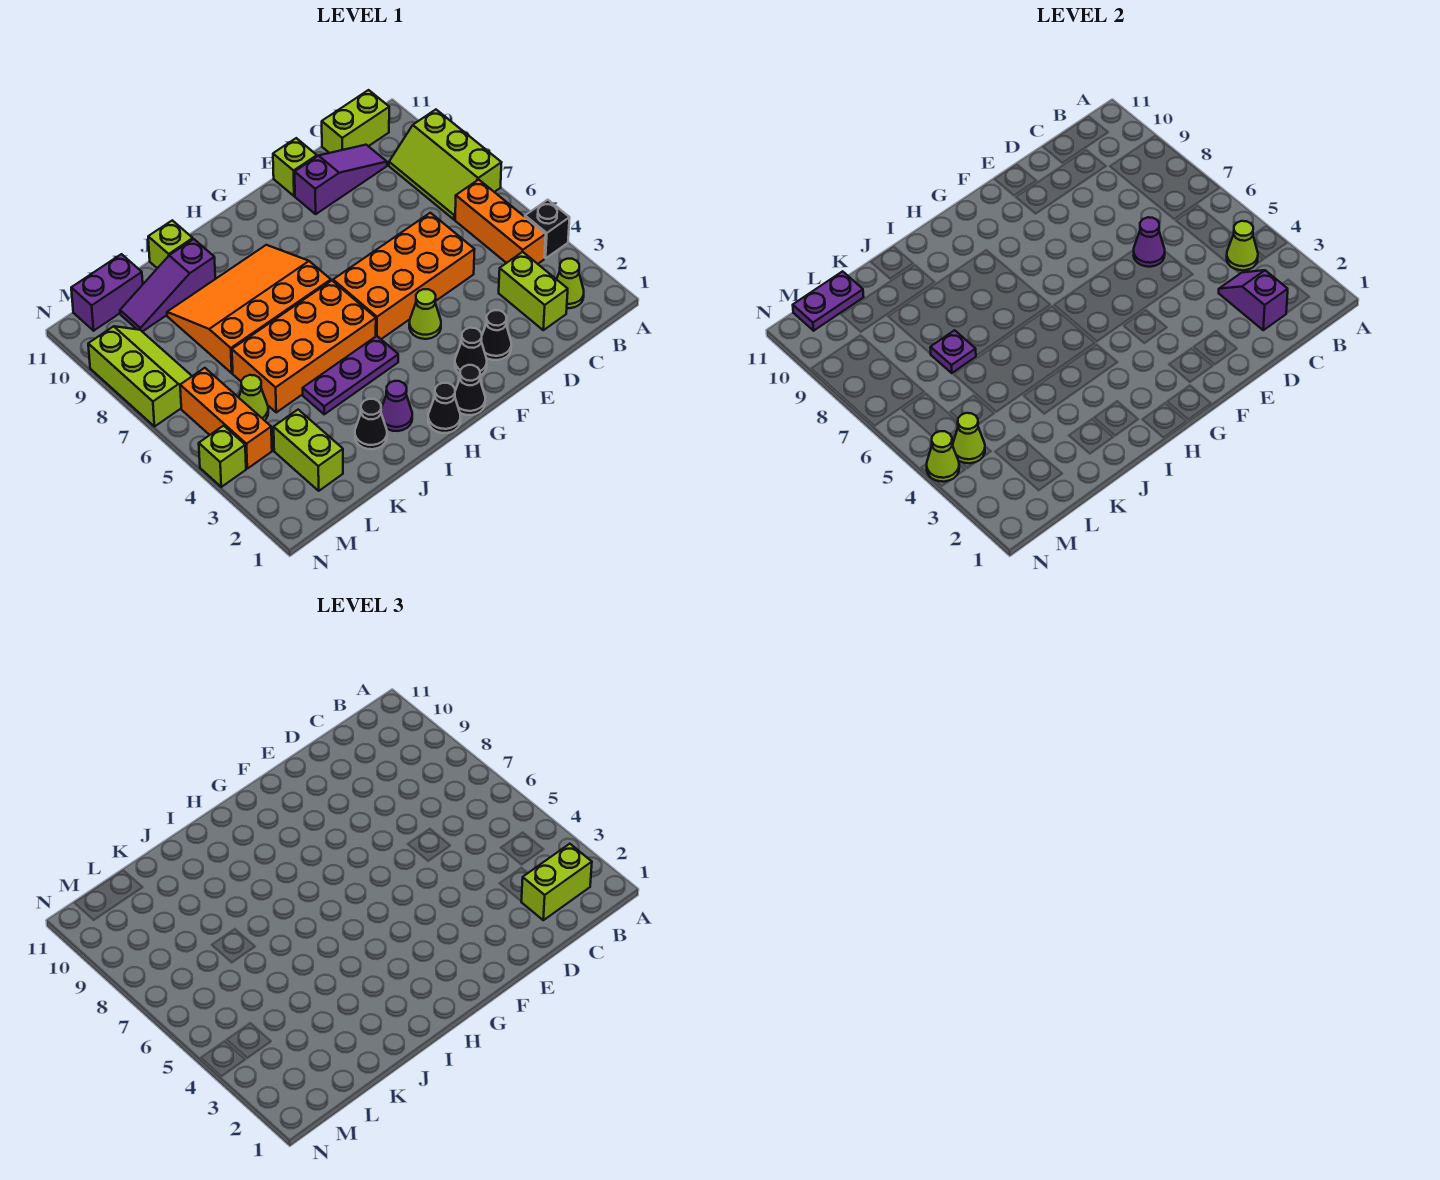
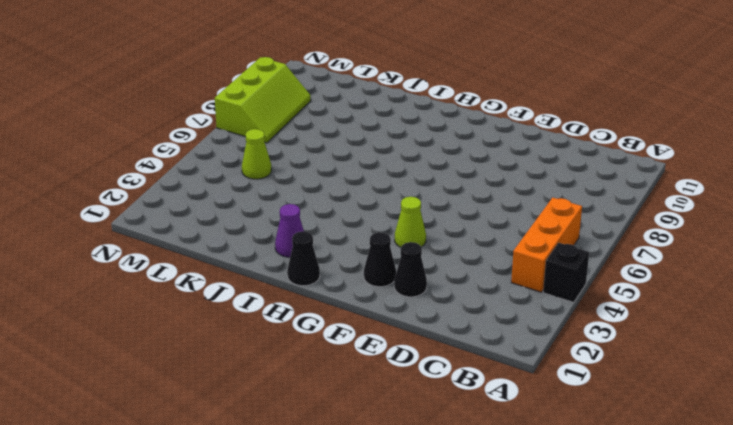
none -> lime 2x3 slope [389,110,502,220]
none -> lime 1x1 cone [557,259,584,308]
none -> lime 1x2 brick [322,90,389,153]
none -> lime 1x2 brick [499,252,568,330]

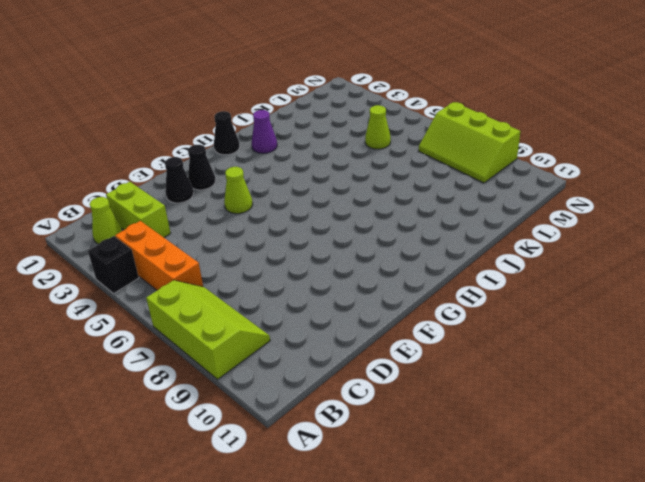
none -> lime 1x2 brick [322,90,389,153]
none -> purple 1x3 slope [295,145,387,214]
none -> orange 2x4 brick [333,213,475,339]
none -> lime 1x1 brick [273,138,317,196]

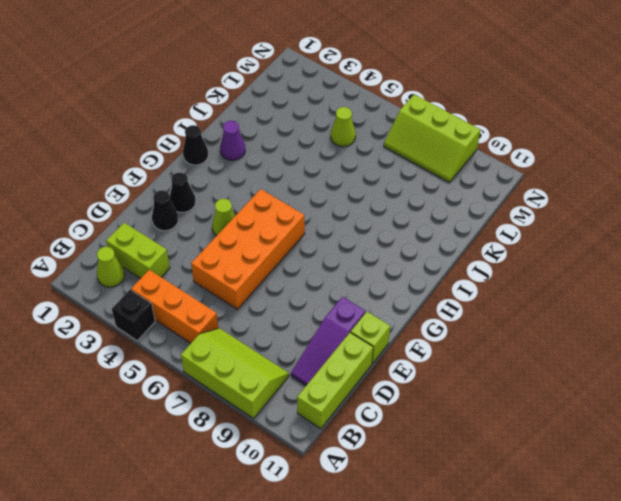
lime 1x3 brick [297,333,373,429] -> lime 1x2 brick [322,90,389,153]
none -> black 1x1 cone [455,365,485,415]
none -> purple 1x3 plate [303,336,398,414]
none -> orange 2x4 brick [232,281,376,412]
none -> orange 3x4 slope [167,245,331,373]

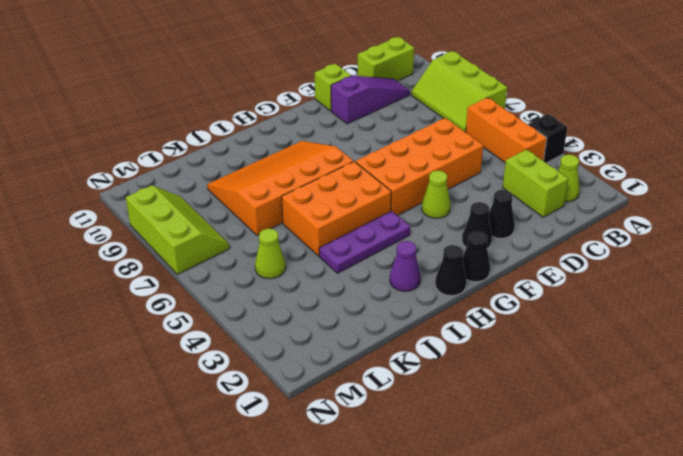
orange 2x3 brick [282,162,391,256] -> orange 2x4 brick [232,281,376,412]
none -> black 1x1 cone [355,399,387,449]
none -> purple 1x3 slope [120,239,215,332]
none -> lime 1x1 brick [148,220,193,268]
none -> lime 1x2 brick [274,410,343,491]

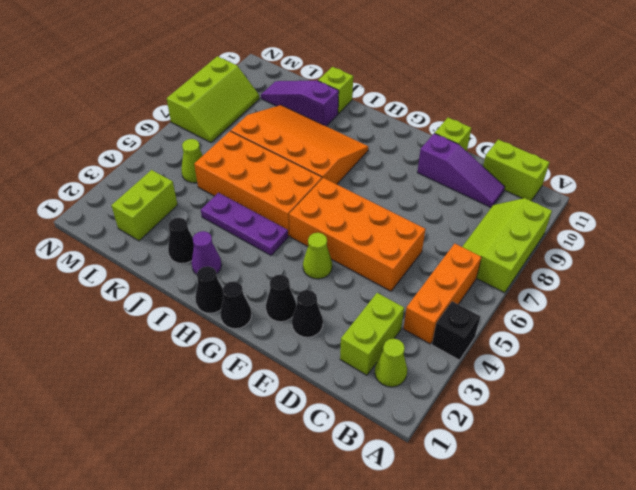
none -> purple 1x2 brick [71,254,143,331]
none -> orange 1x3 brick [180,368,272,469]
none -> lime 1x1 brick [199,426,246,487]
none -> lime 1x1 cone [1227,221,1258,270]

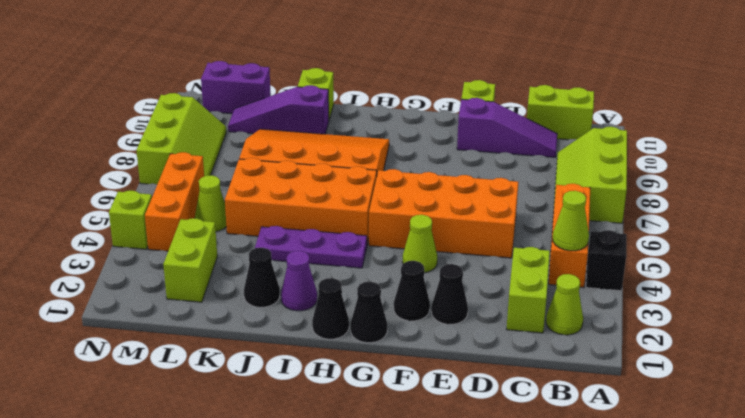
none -> purple 1x2 slope [1219,270,1288,330]
none -> purple 1x1 cone [1133,217,1165,267]
none -> purple 1x1 plate [930,330,976,373]
none -> purple 1x2 plate [793,271,863,331]

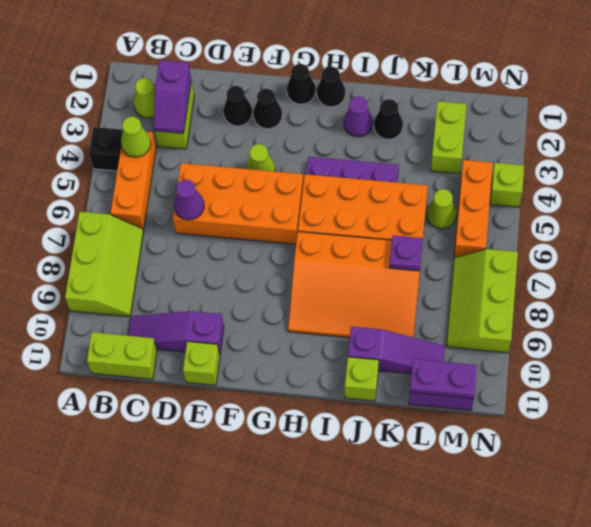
none -> lime 1x1 cone [953,413,985,463]
none -> lime 1x1 cone [927,431,959,482]
none -> lime 1x2 brick [521,844,592,920]

